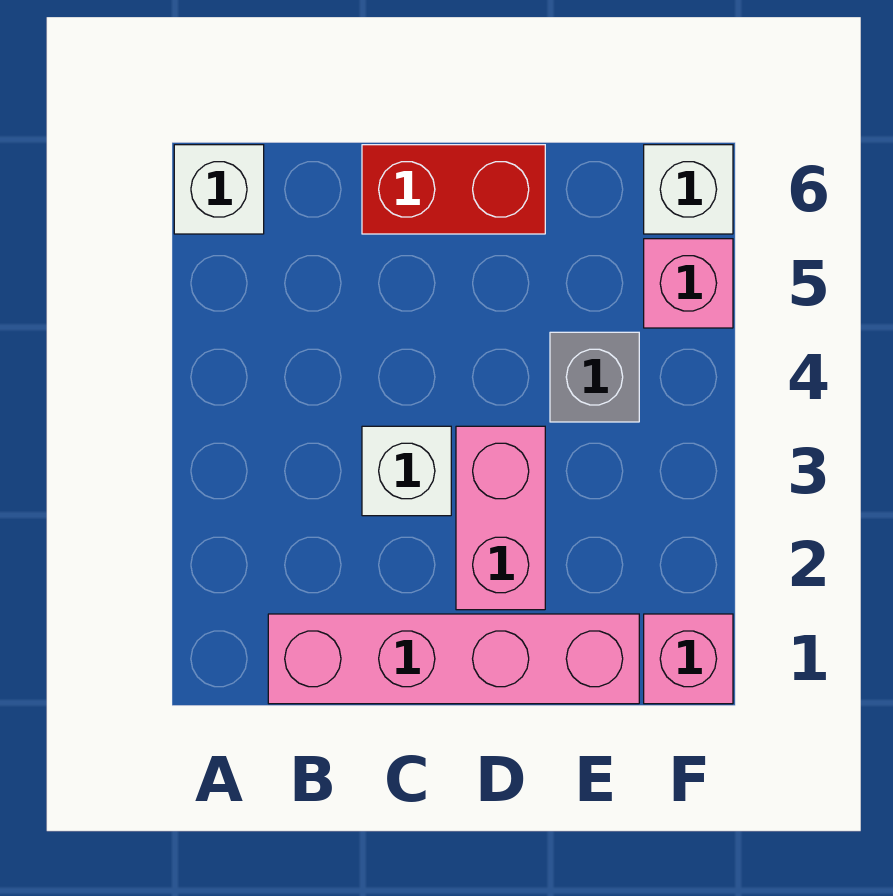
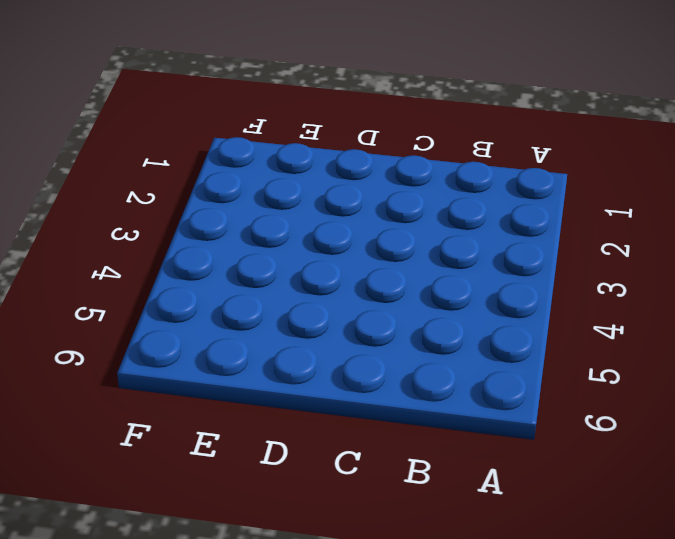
none -> white 1x1 brick [174,145,264,234]
none -> pink 1x4 brick [268,614,639,704]

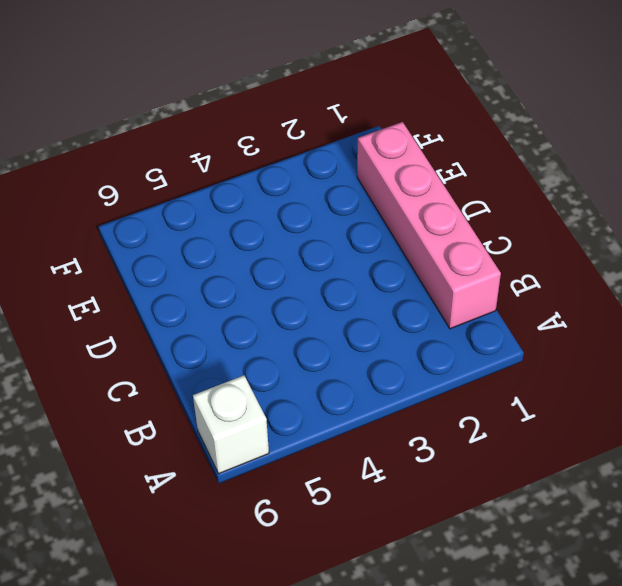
none -> white 1x1 brick [362,426,451,516]
none -> red 1x2 brick [362,145,545,234]

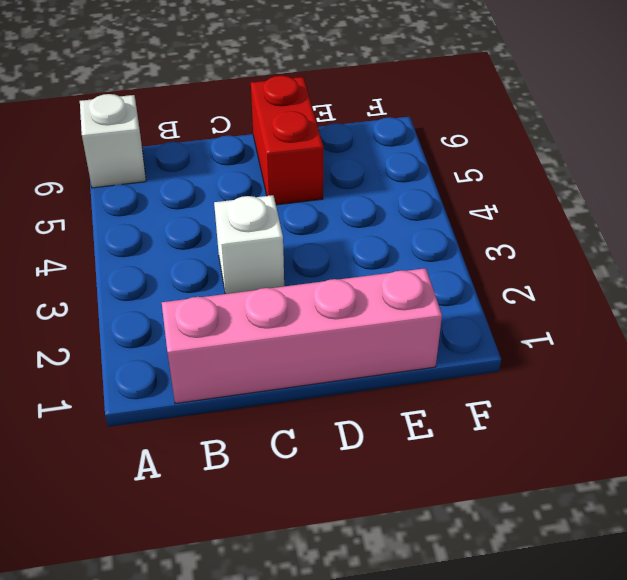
red 1x2 brick [251,76,323,205] -> red 1x2 brick turned to [362,145,545,234]
none -> pink 1x2 brick [456,426,545,610]
none -> grey 1x1 brick [550,332,639,422]

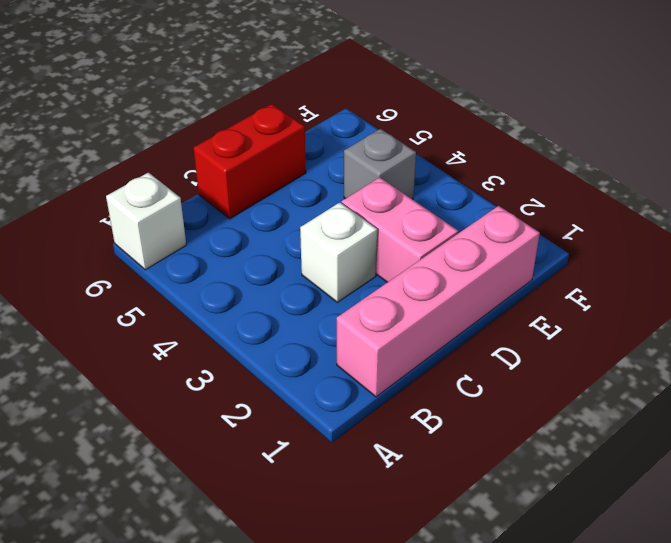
none -> pink 1x1 brick [644,614,733,704]
none -> pink 1x1 brick [644,239,733,328]

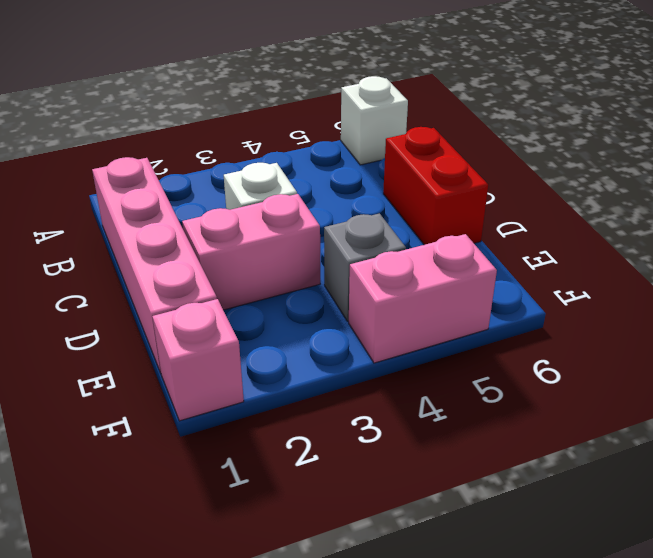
pink 1x2 brick [349,234,497,363] -> pink 1x1 brick [644,239,733,328]
none -> white 1x1 brick [644,145,733,234]

